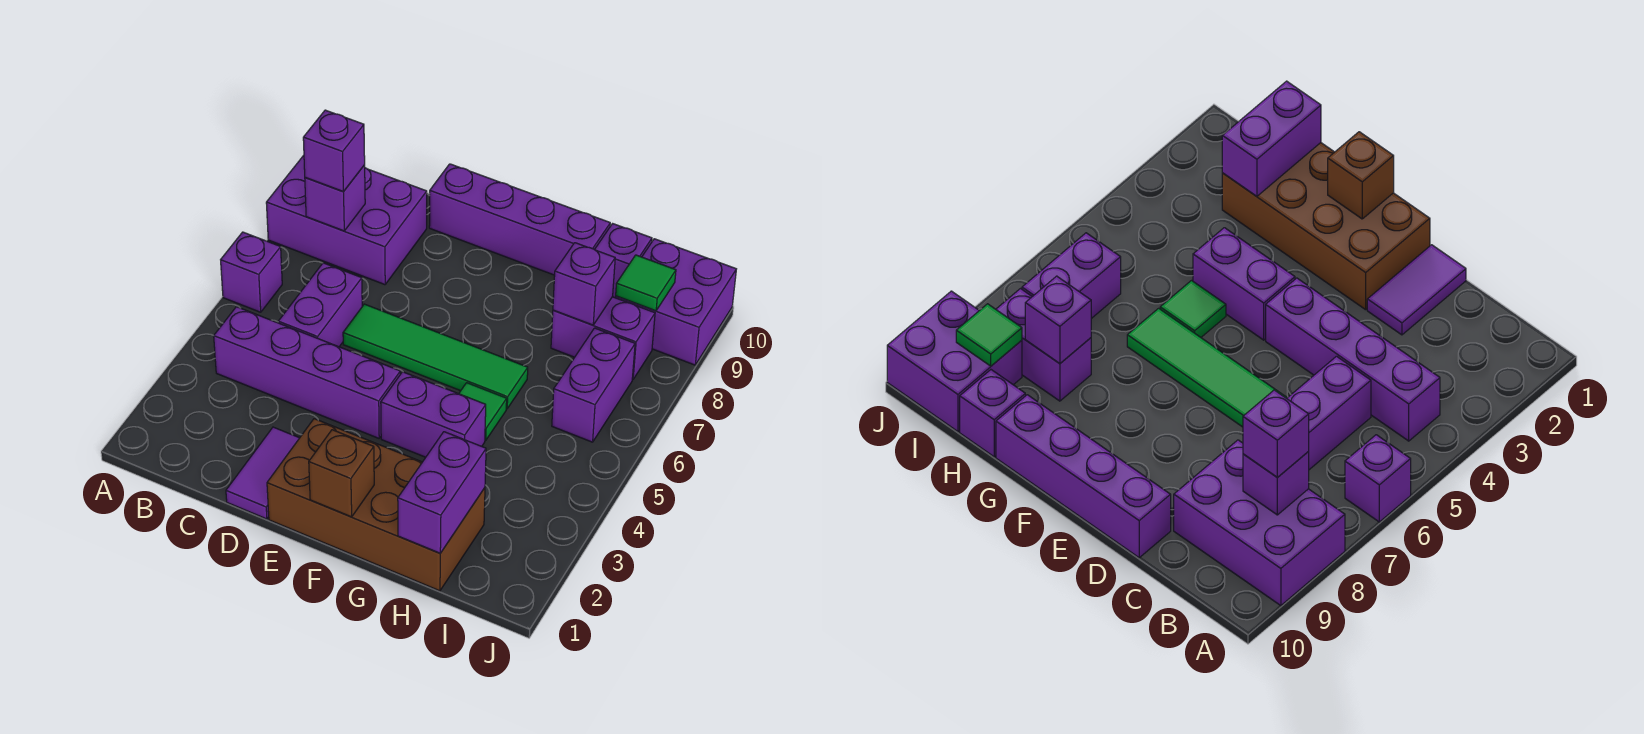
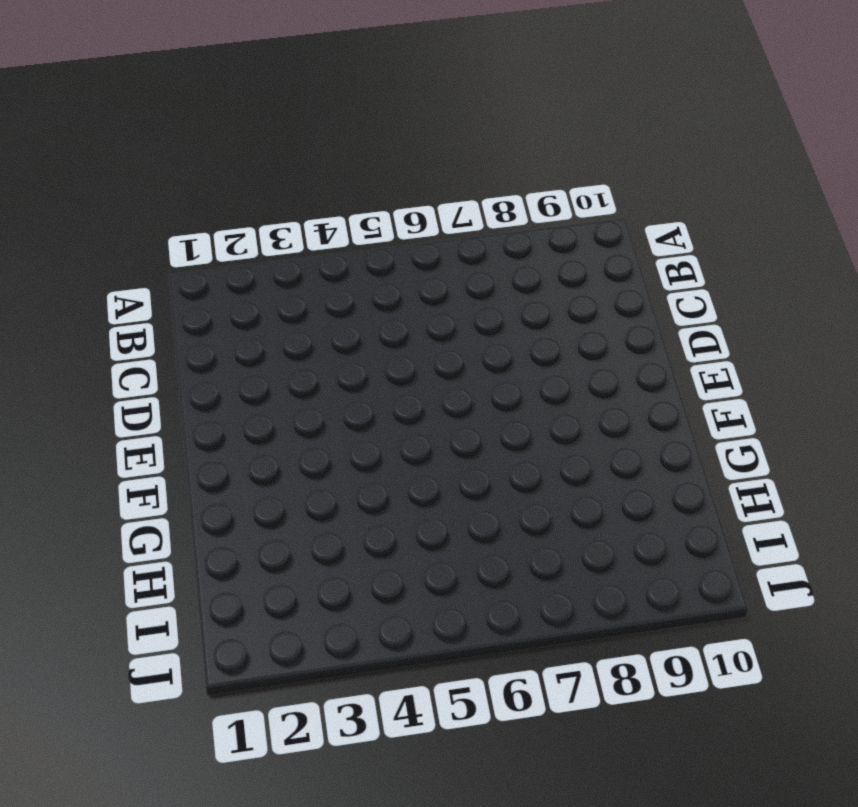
none -> purple 1x1 brick [221,232,282,312]
none -> purple 2x3 brick [266,155,427,285]
none -> purple 1x4 brick [214,307,400,438]

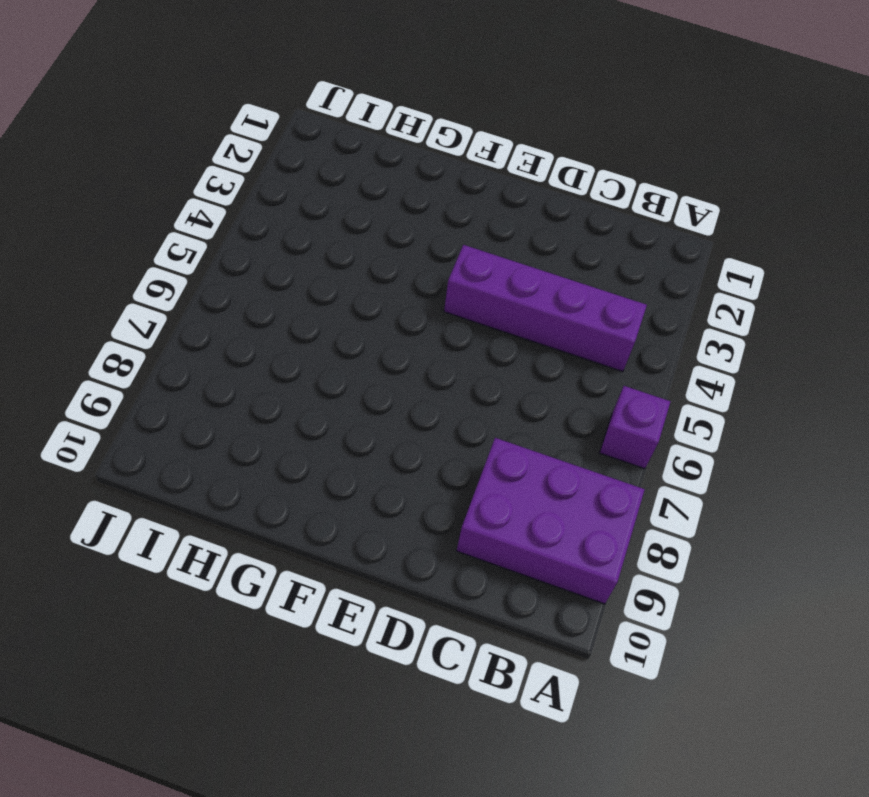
none -> purple 1x2 brick [278,263,362,347]
none -> purple 1x2 tile [226,427,299,519]
none -> green 1x4 tile [343,304,528,409]

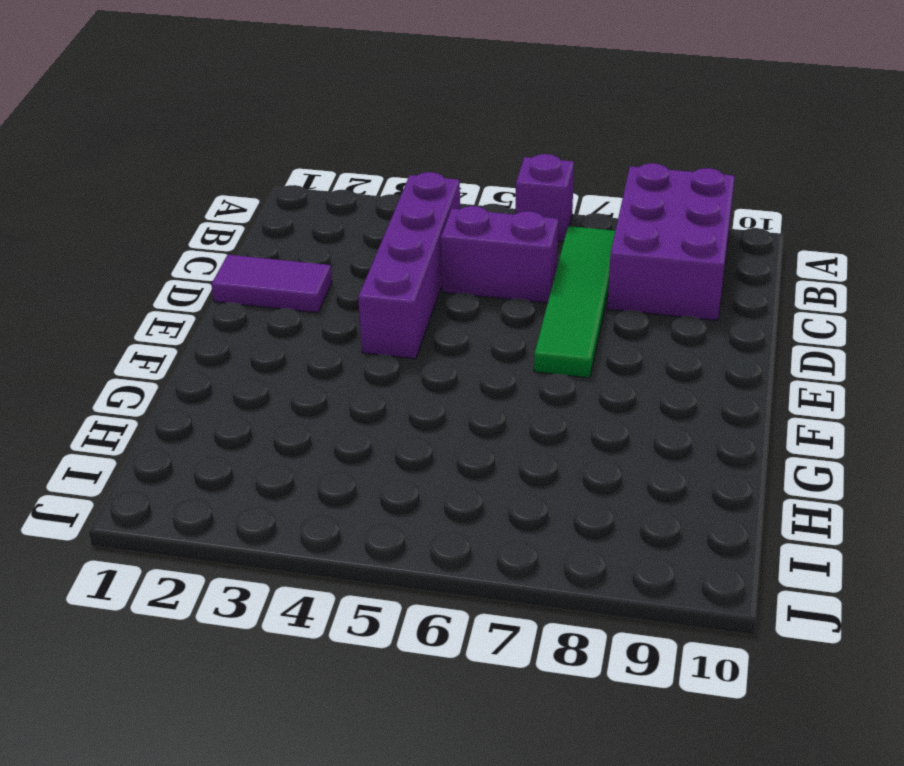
green 1x4 tile [534,226,615,378] -> green 1x4 tile moved to [343,304,528,409]
none -> purple 1x4 brick [429,164,610,275]
none -> brown 2x4 brick [267,419,485,591]
none -> purple 1x2 brick [381,372,486,457]

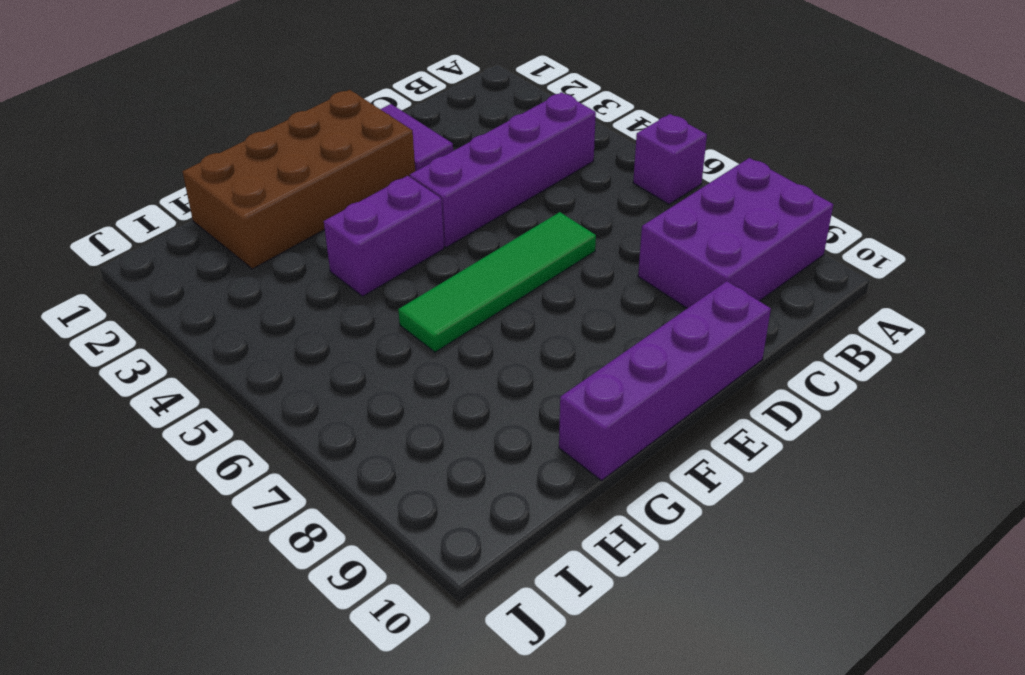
none -> purple 1x2 brick [278,263,362,347]
none -> green 1x1 tile [459,383,507,440]
none -> purple 1x2 brick [551,297,655,379]

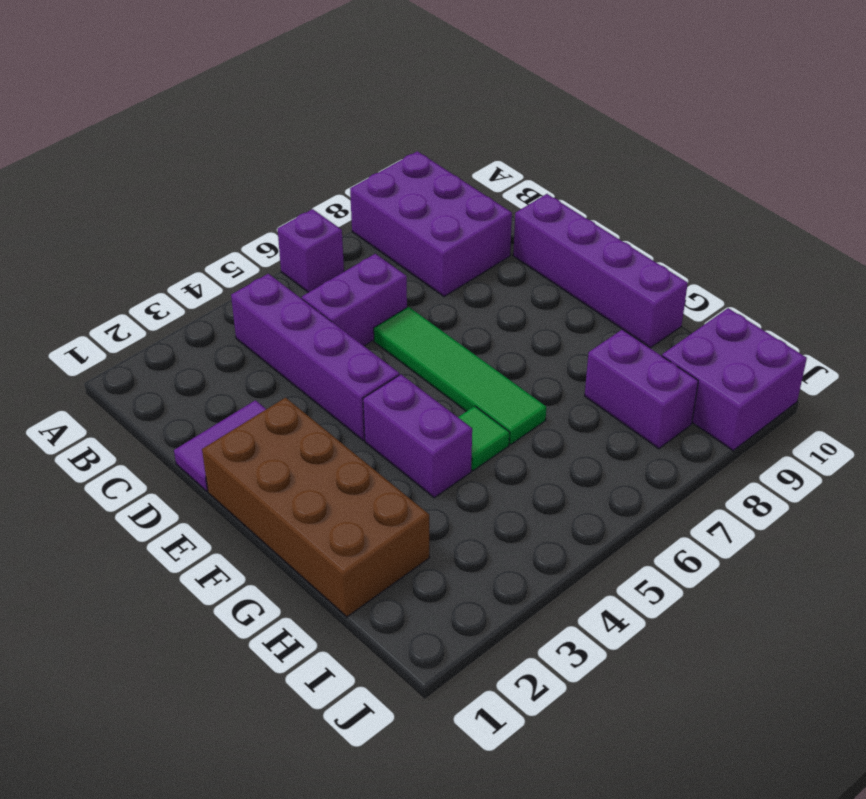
none -> purple 1x1 brick [595,224,652,298]
none -> purple 1x2 brick [552,328,635,442]
none -> purple 1x1 brick [305,165,365,231]

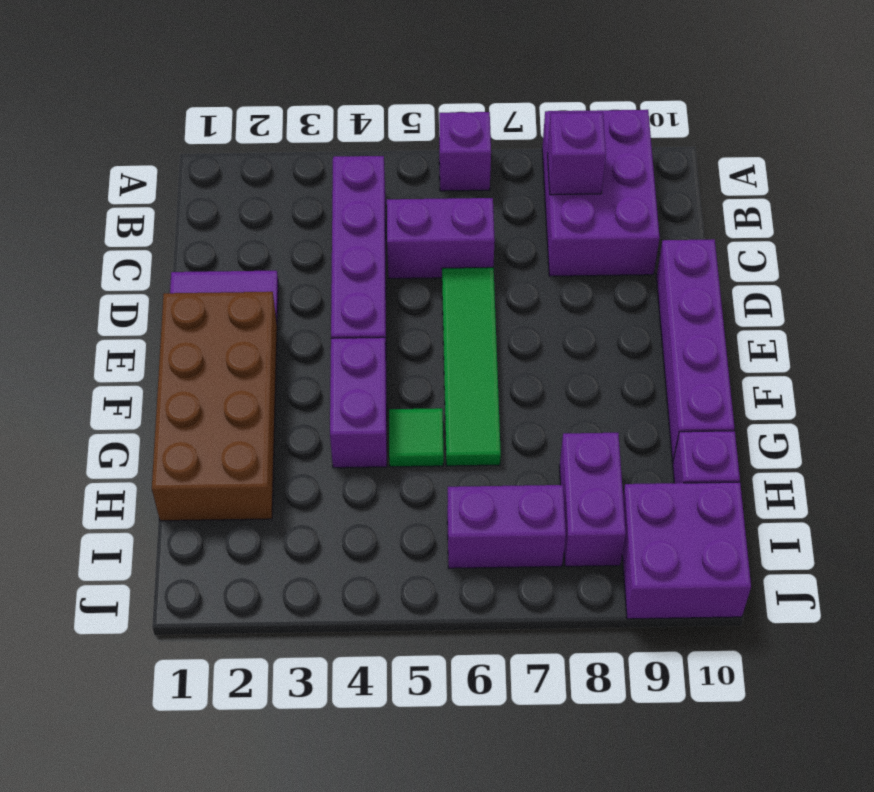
none -> brown 1x1 brick [309,430,374,517]
none -> purple 1x2 brick [398,432,486,553]
none -> purple 1x1 brick [553,243,615,325]

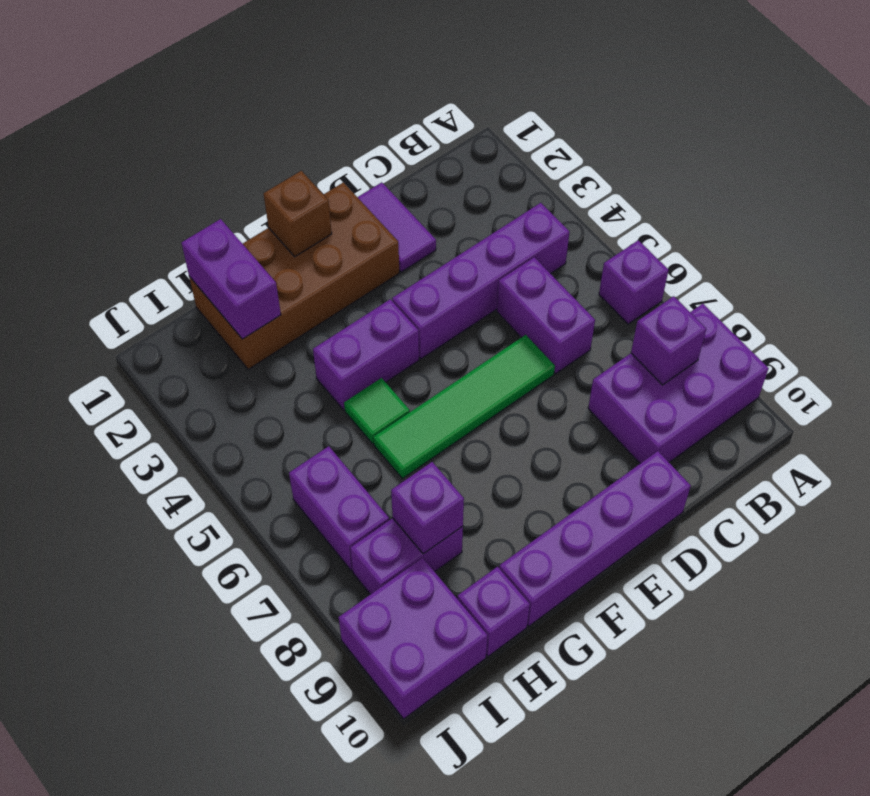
none -> green 1x1 tile [616,255,676,311]
none -> purple 1x1 brick [303,110,365,192]

